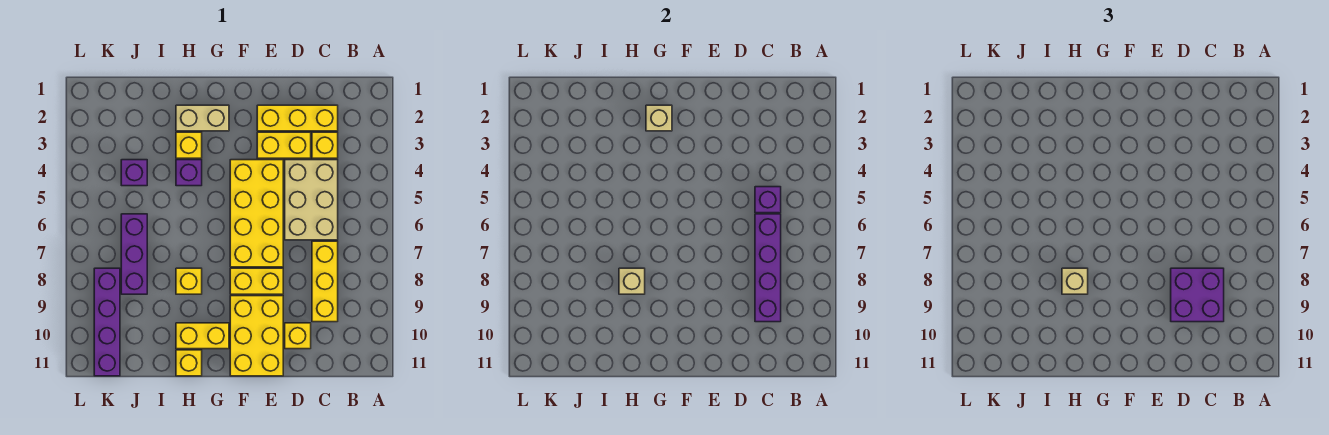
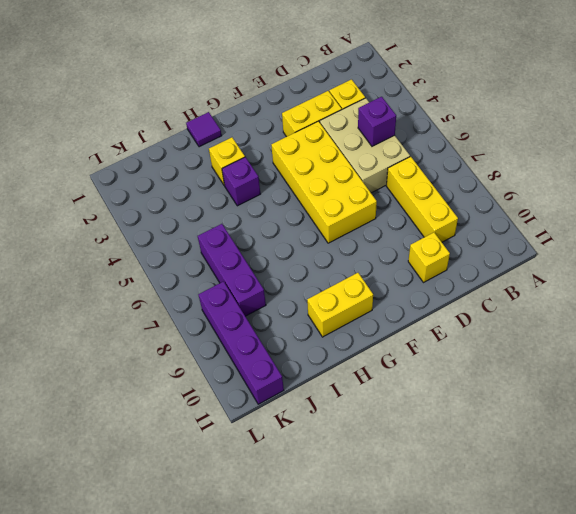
purple 1x1 tile [186,112,222,147] -> none
none -> yellow 1x3 brick [257,105,338,131]
none -> yellow 1x2 brick [230,268,283,294]
none -> yellow 2x3 brick [230,296,283,376]

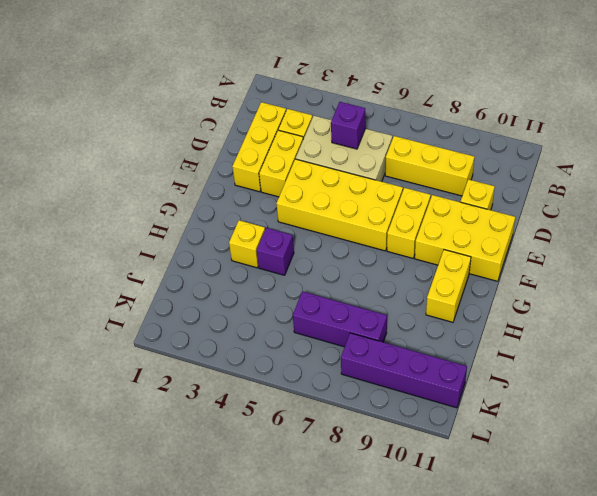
none -> tan 1x2 brick [176,105,229,131]
none -> yellow 1x1 brick [176,268,202,294]
none -> yellow 1x1 brick [176,350,202,376]

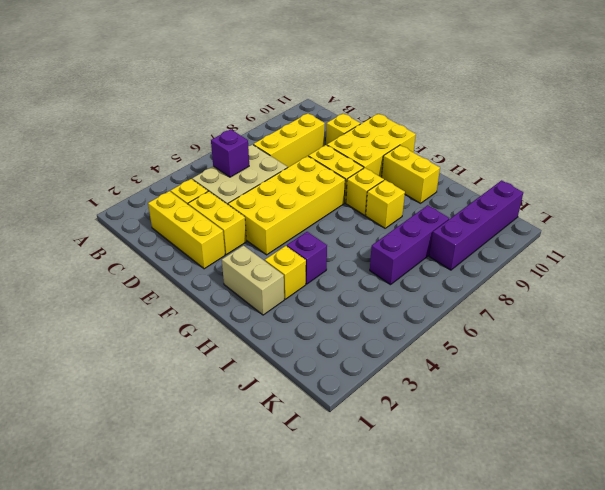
yellow 1x1 brick [346,168,384,215] -> yellow 1x1 brick moved to [176,350,202,376]
none -> purple 1x1 brick [121,160,147,186]
none -> purple 1x4 brick [755,214,781,322]
none -> tan 1x1 brick [646,105,672,131]

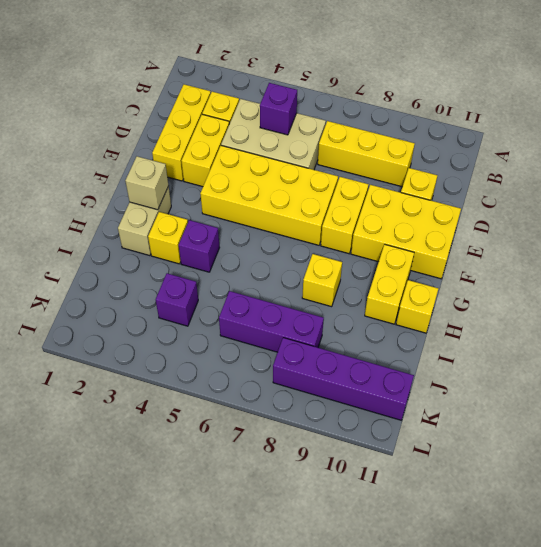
none -> purple 1x4 brick [755,214,781,322]
none -> tan 1x1 brick [619,268,645,294]
none -> purple 2x2 brick [1171,268,1224,322]

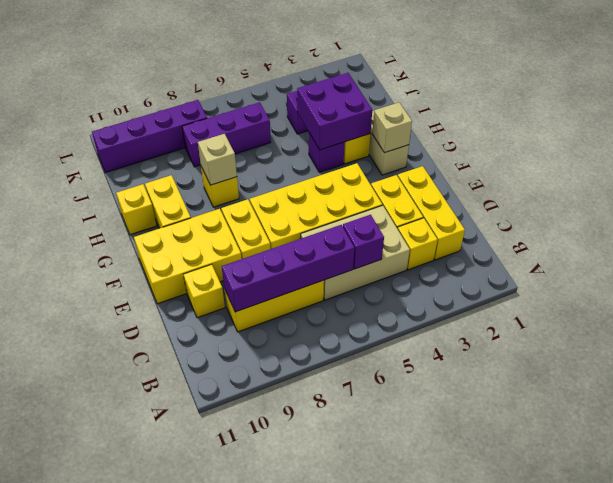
purple 2x2 brick [297,73,372,150] -> purple 2x2 brick moved to [1171,268,1224,322]
none -> tan 1x1 brick [1062,268,1088,294]

